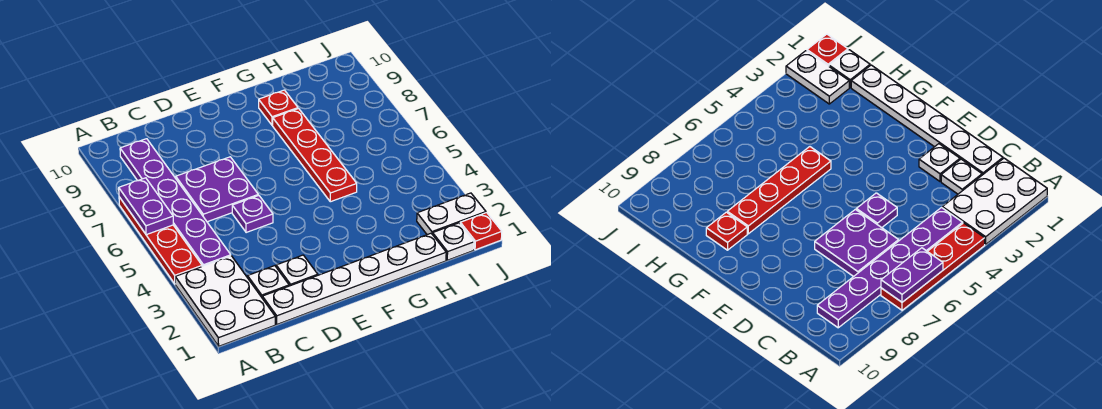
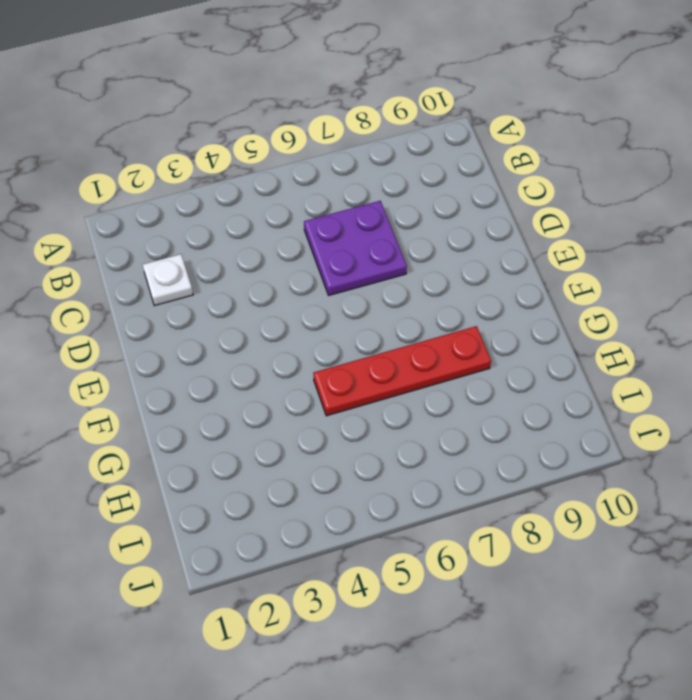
none -> white 2x3 plate [175,256,275,346]
none -> red 1x4 plate [119,197,202,284]
none -> purple 1x6 plate [120,139,231,266]

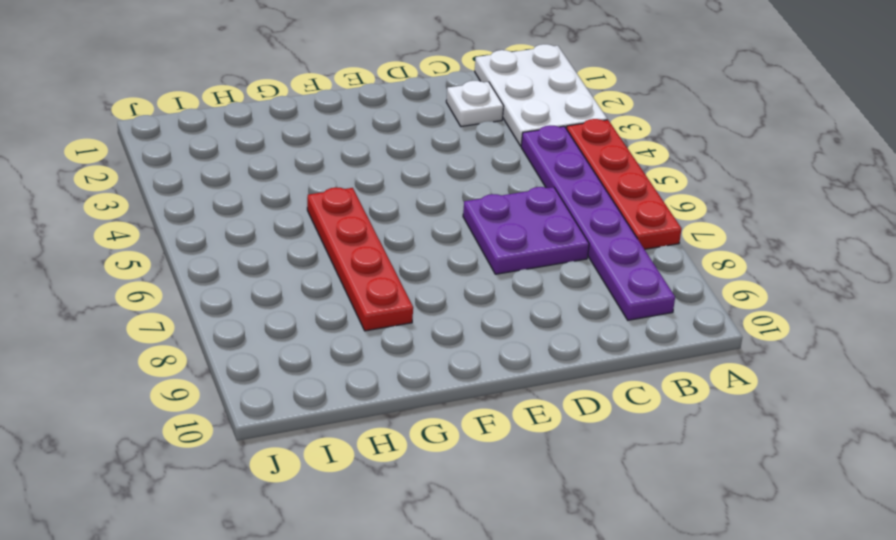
none -> white 1x6 plate [262,233,446,324]
none -> white 1x1 plate [276,255,318,286]
none -> purple 1x1 plate [232,195,273,233]

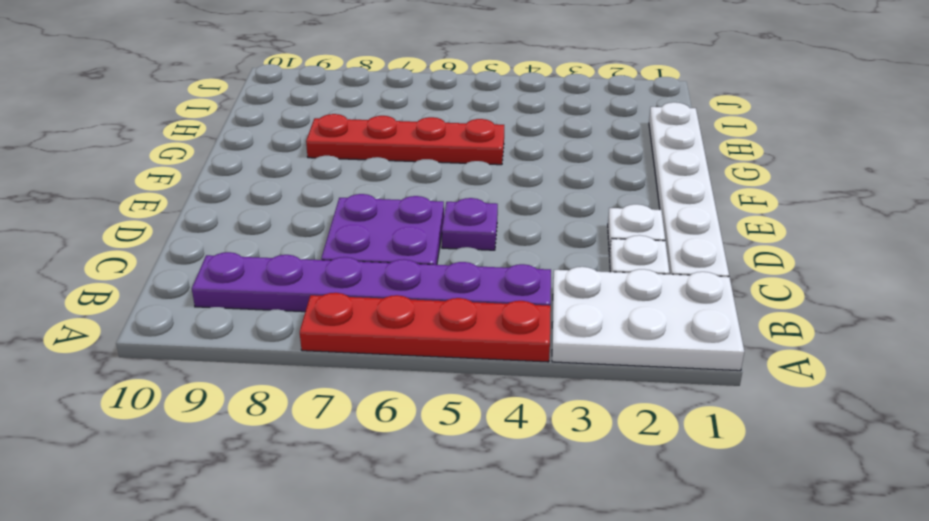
none -> red 1x1 plate [259,90,298,125]
none -> white 1x1 plate [433,223,474,260]
none -> white 1x2 plate [417,193,486,235]

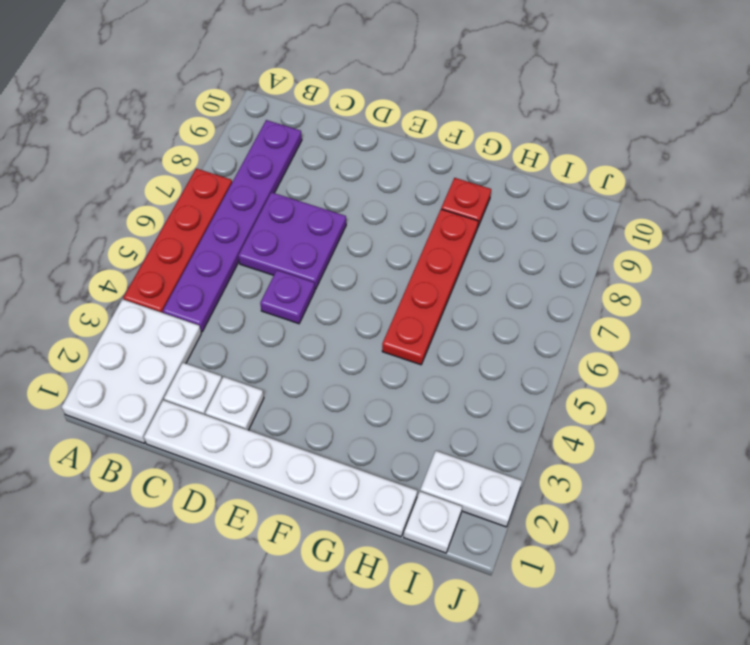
none -> red 1x1 plate [460,213,502,250]
none -> purple 1x2 plate [119,178,173,235]

